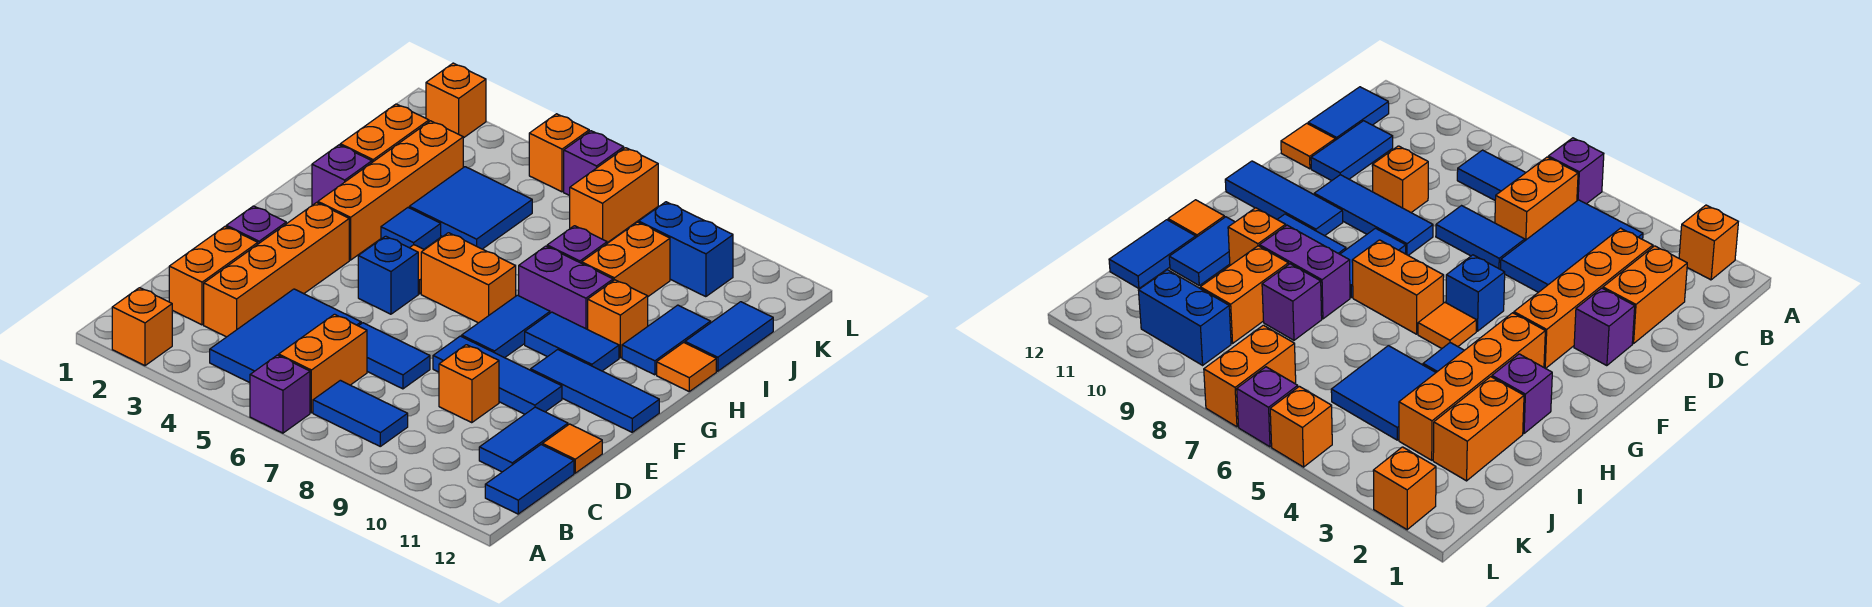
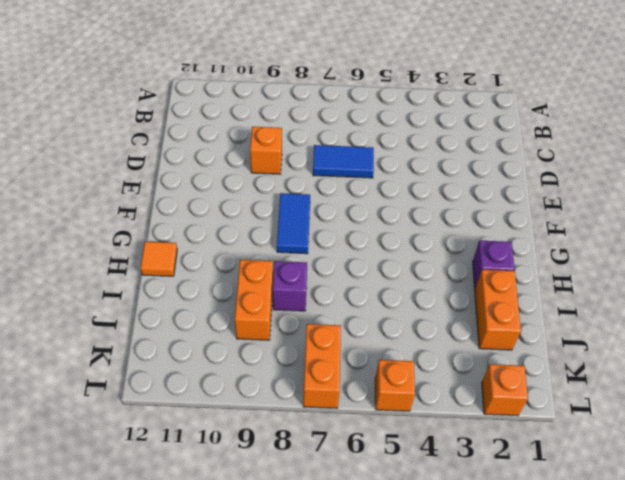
none -> orange 1x1 brick [112,288,172,366]
none -> purple 1x1 brick [250,355,310,433]
none -> blue 2x3 tile [210,289,361,383]
none -> orange 1x2 brick [279,314,367,413]

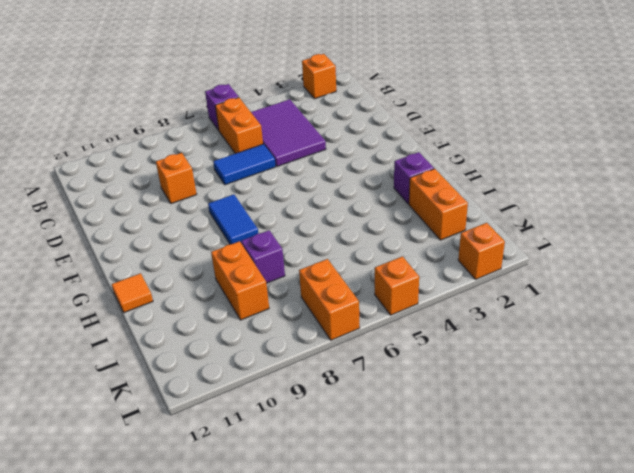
purple 2x3 tile [251,99,326,166] -> blue 2x3 tile [210,289,361,383]
none -> blue 1x2 tile [313,380,408,446]
none -> blue 1x2 tile [485,445,574,514]
none -> orange 1x2 brick [169,226,258,325]
none -> orange 1x4 brick [204,203,349,337]

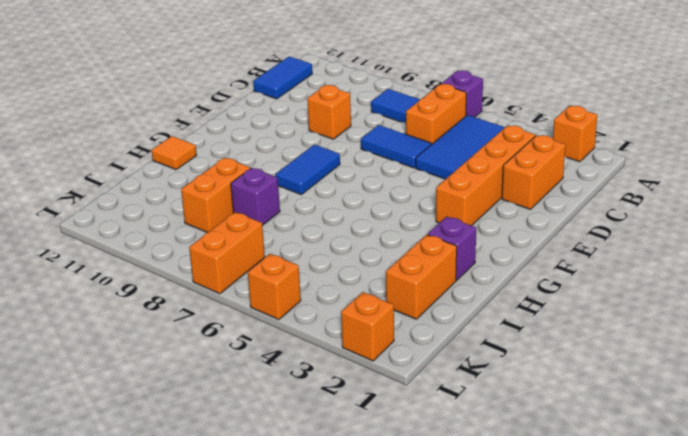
none -> blue 1x2 tile [479,407,568,472]
none -> orange 1x1 tile [542,424,602,473]
none -> purple 1x1 brick [226,206,286,244]
none -> blue 1x3 tile [433,336,562,414]

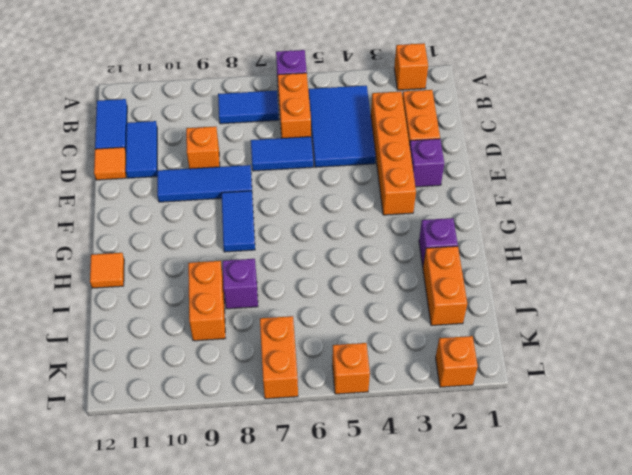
none -> blue 1x1 brick [358,236,418,314]
none -> blue 1x3 tile [531,350,659,432]
none -> orange 1x4 brick [318,121,463,260]
none -> orange 1x1 tile [1418,302,1476,349]

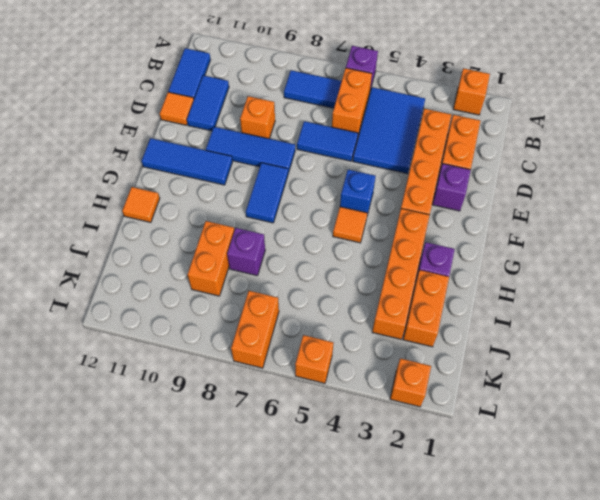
none -> orange 1x2 brick [421,233,516,323]
none -> blue 1x2 tile [525,312,619,371]
none -> blue 1x1 tile [381,208,441,249]
none -> purple 1x2 brick [519,246,613,329]

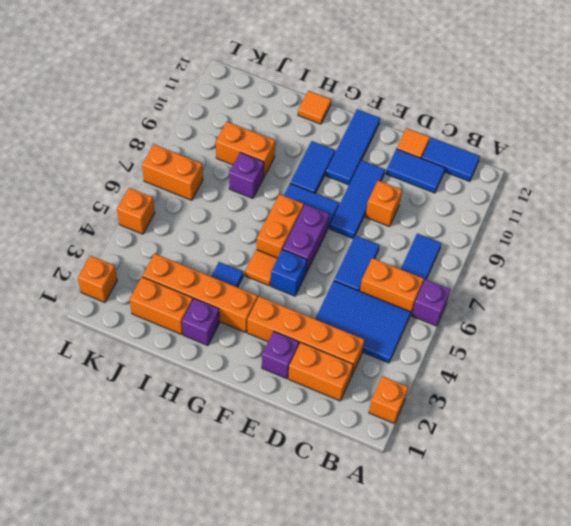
purple 1x2 brick [283,204,329,273] -> purple 1x2 brick moved to [519,246,613,329]
none -> orange 1x1 brick [588,280,648,358]
none -> blue 1x2 tile [622,305,711,375]
none -> blue 2x2 tile [409,167,532,249]
none -> blue 1x2 tile [685,302,773,371]

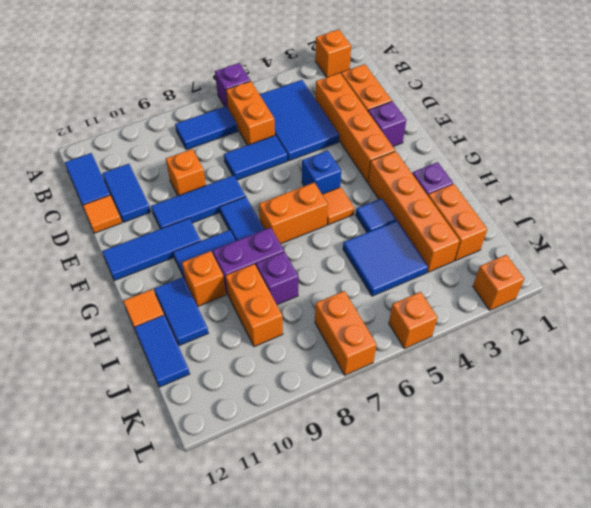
none -> blue 1x2 brick [639,202,733,297]
none -> purple 1x1 brick [564,131,624,196]

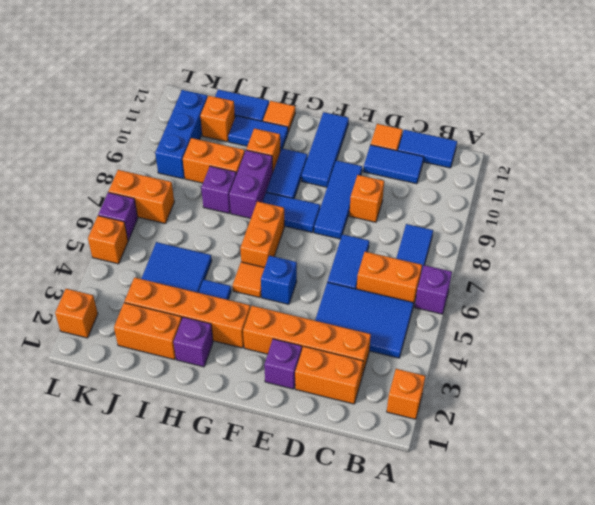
orange 1x1 brick [200,96,235,142] -> none
blue 1x3 brick [155,90,207,179] -> blue 1x2 brick [639,202,733,297]

